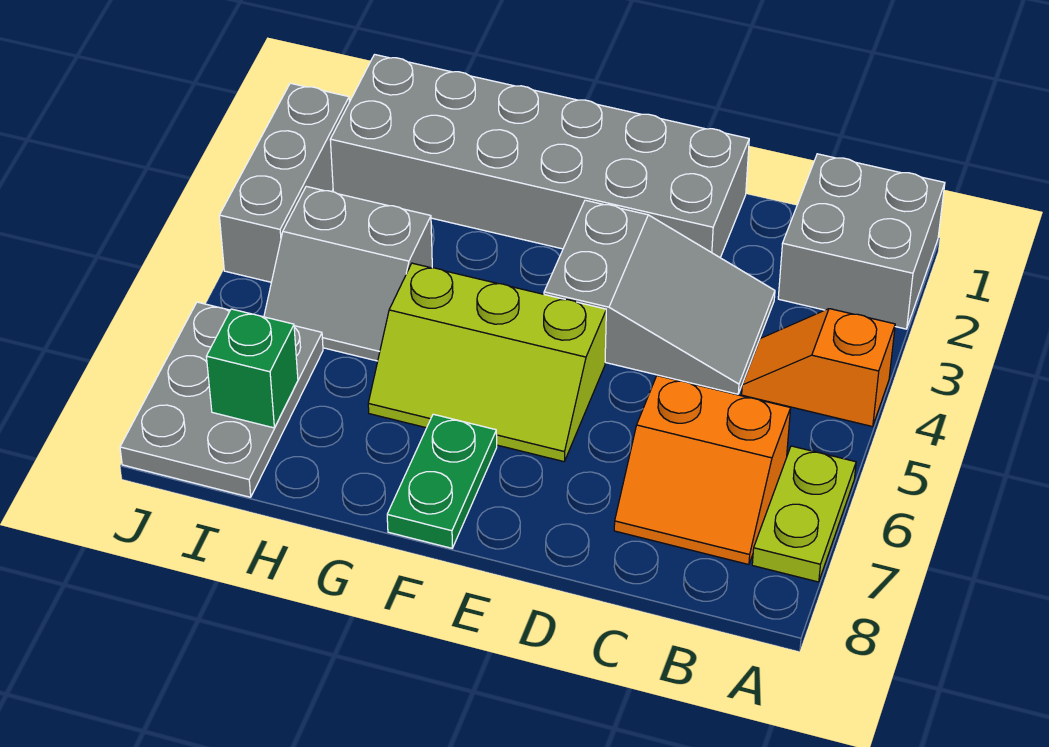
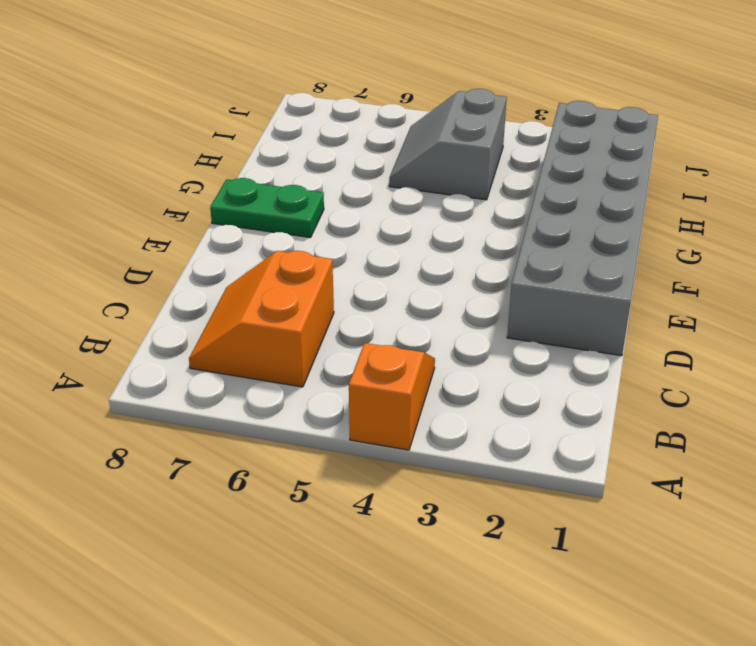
none -> grey 2x2 brick [778,154,945,329]
none -> lime 1x2 plate [752,446,856,582]
none -> grey 2x3 slope [544,200,775,394]

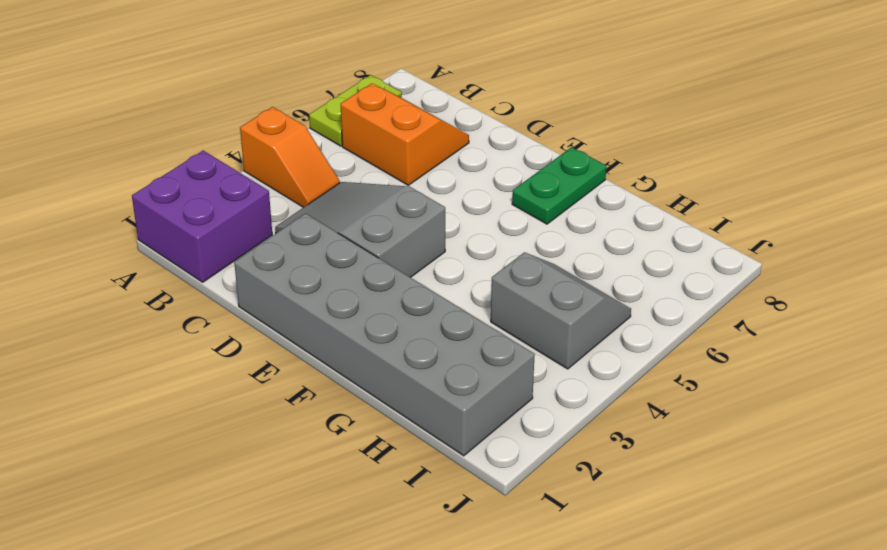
purple 2x2 brick [132,151,272,282] -> grey 2x2 brick [778,154,945,329]
none -> lime 2x3 slope [368,263,606,462]
none -> grey 2x3 plate [120,302,323,497]
none -> grey 1x3 brick [219,83,349,282]

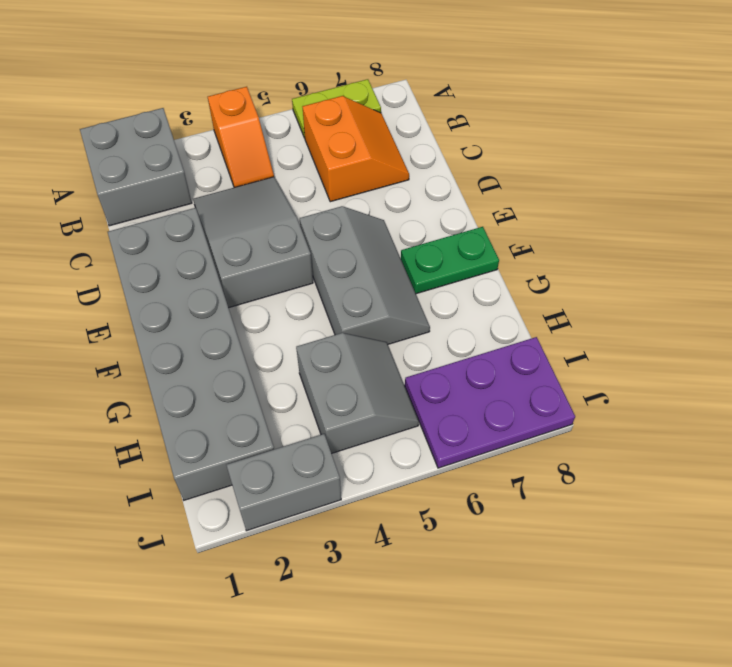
grey 2x3 slope [300,206,430,344] -> lime 2x3 slope [368,263,606,462]
purple 2x3 plate [405,337,575,468] -> grey 2x3 plate [120,302,323,497]
grey 1x2 brick [226,434,341,531] -> grey 1x3 brick [219,83,349,282]
none -> green 1x1 brick [206,309,298,428]

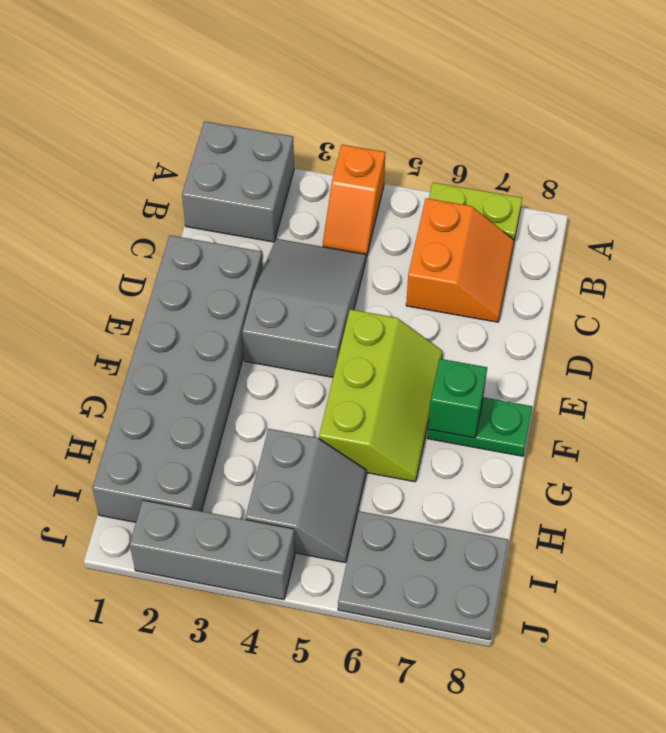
green 1x1 brick [428,359,487,438] -> green 1x1 brick moved to [206,309,298,428]

